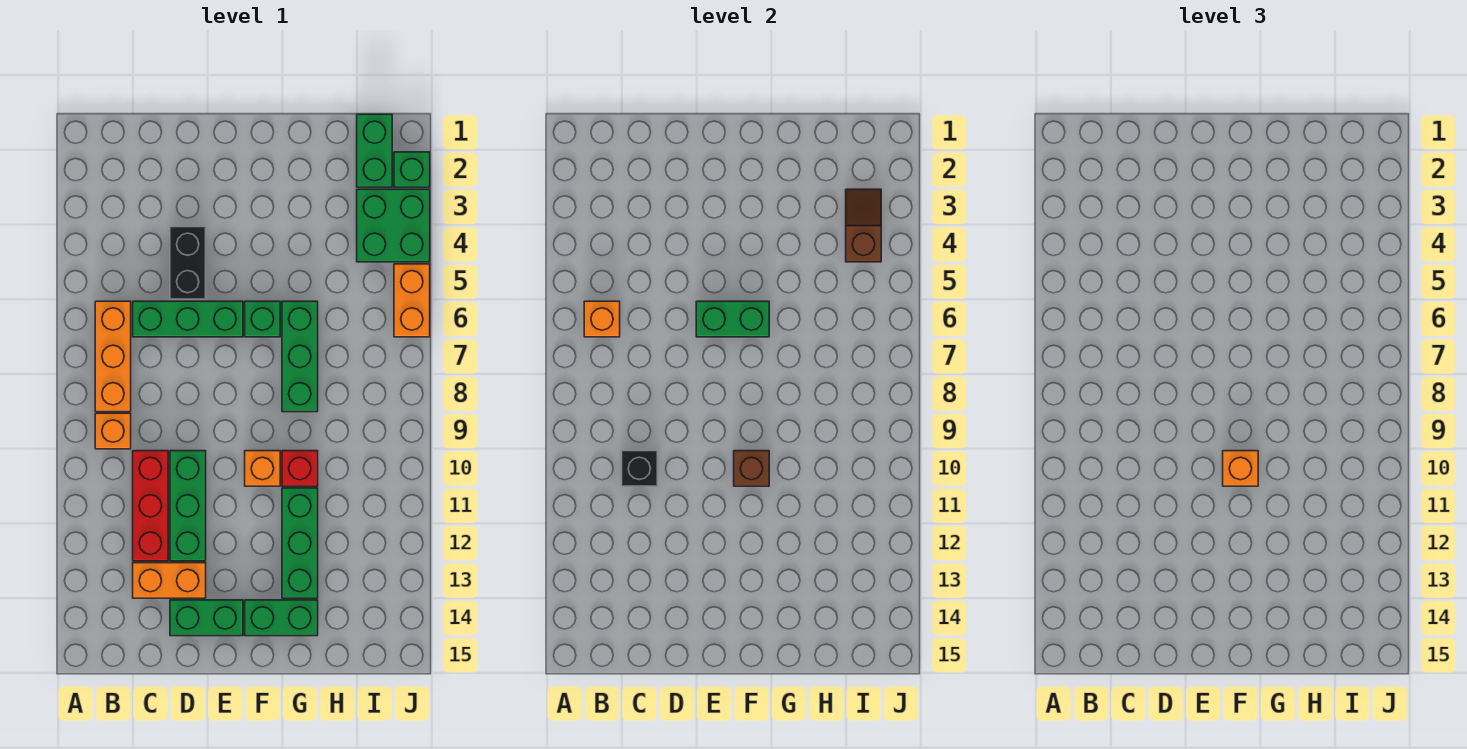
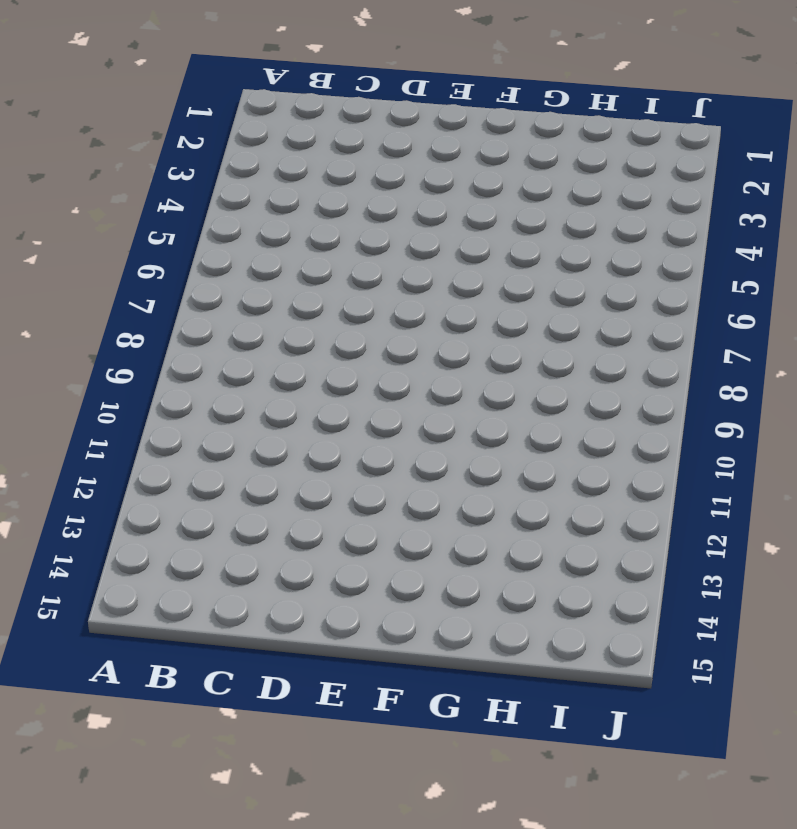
none -> orange 1x3 brick [95,301,131,412]
none -> orange 1x1 brick [95,413,131,449]
none -> green 1x3 brick [133,301,243,337]

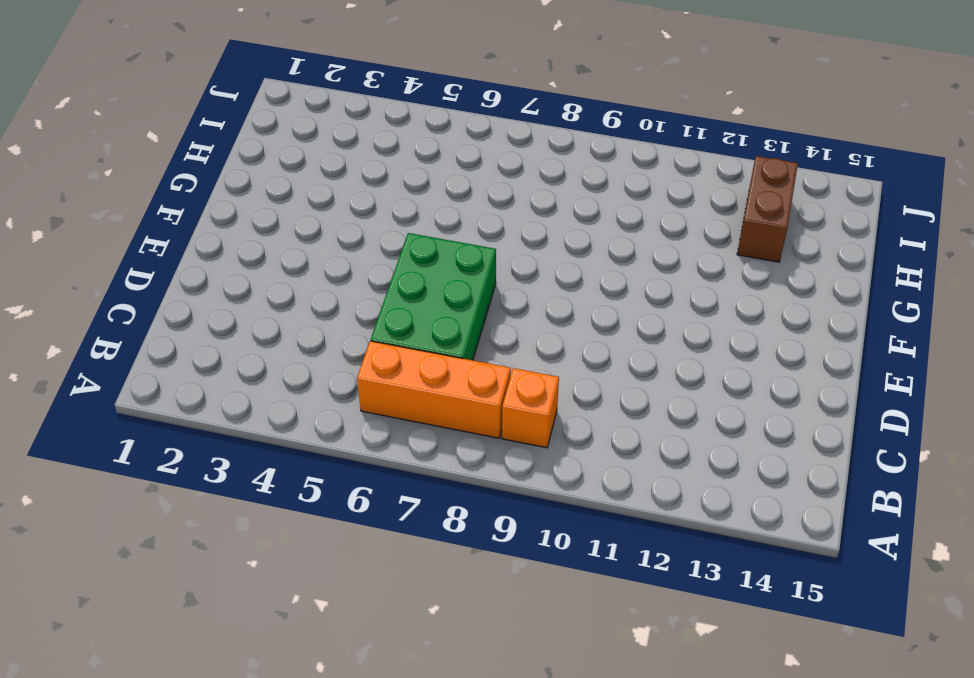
green 2x3 brick [371,233,496,360] -> green 1x3 brick [133,301,243,337]
brown 1x2 brick [737,156,798,262] -> none
none -> red 1x3 brick [133,451,168,561]
none -> orange 1x2 brick [133,563,206,598]
none -> black 1x2 brick [170,227,206,299]

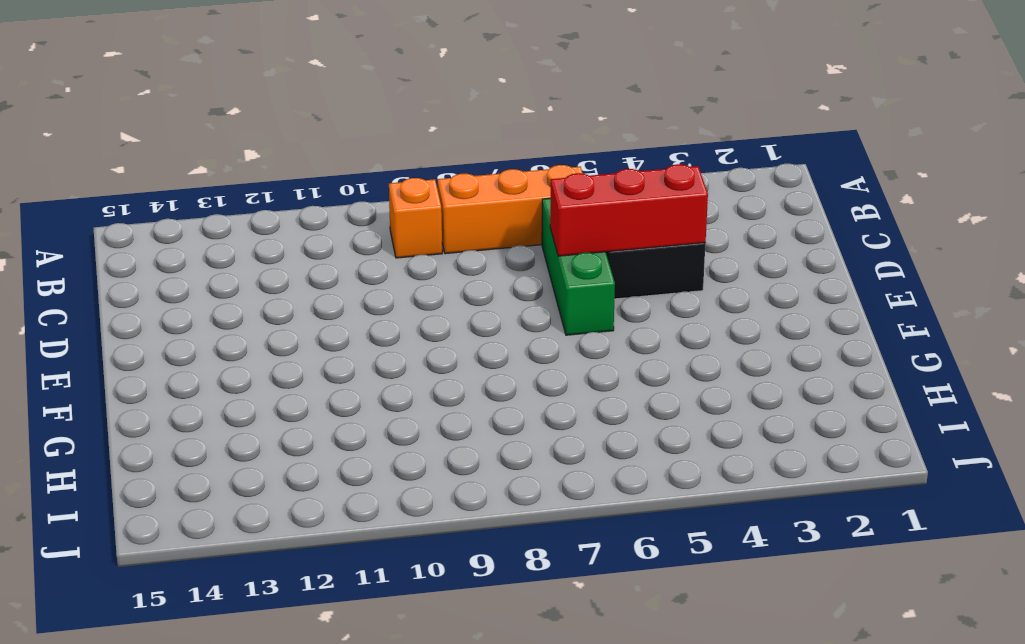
red 1x3 brick [550,164,708,256] -> red 1x3 brick moved to [133,451,168,561]
none -> orange 1x2 brick [133,563,206,598]
none -> green 1x3 brick [170,451,206,561]
none -> green 1x2 brick [170,600,243,636]

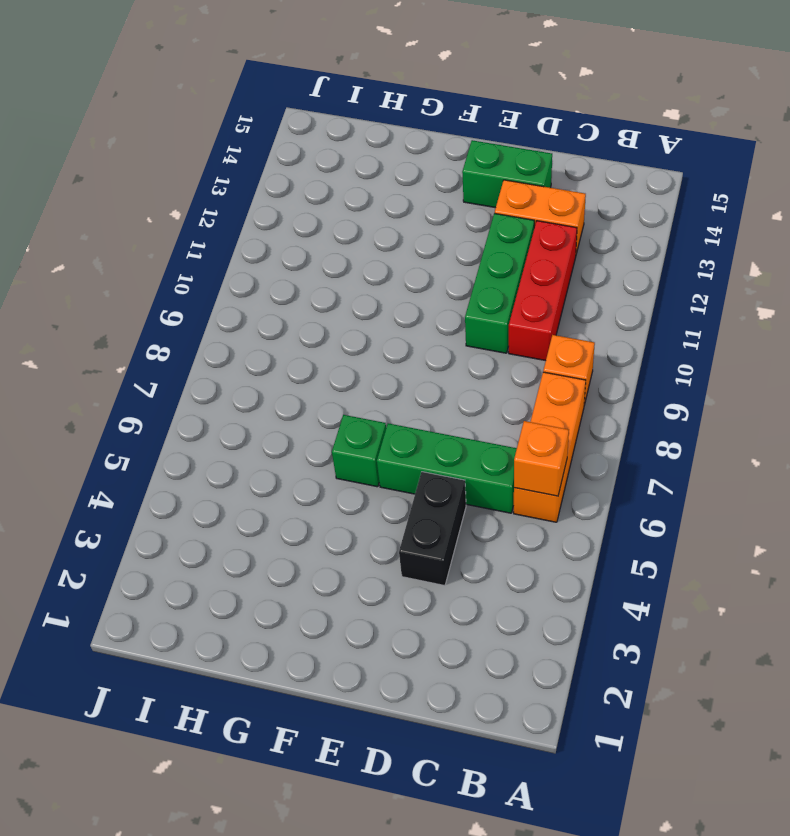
none -> orange 1x1 brick [245,451,280,486]
none -> green 1x2 brick [245,600,318,636]
none -> green 1x3 brick [282,301,318,412]

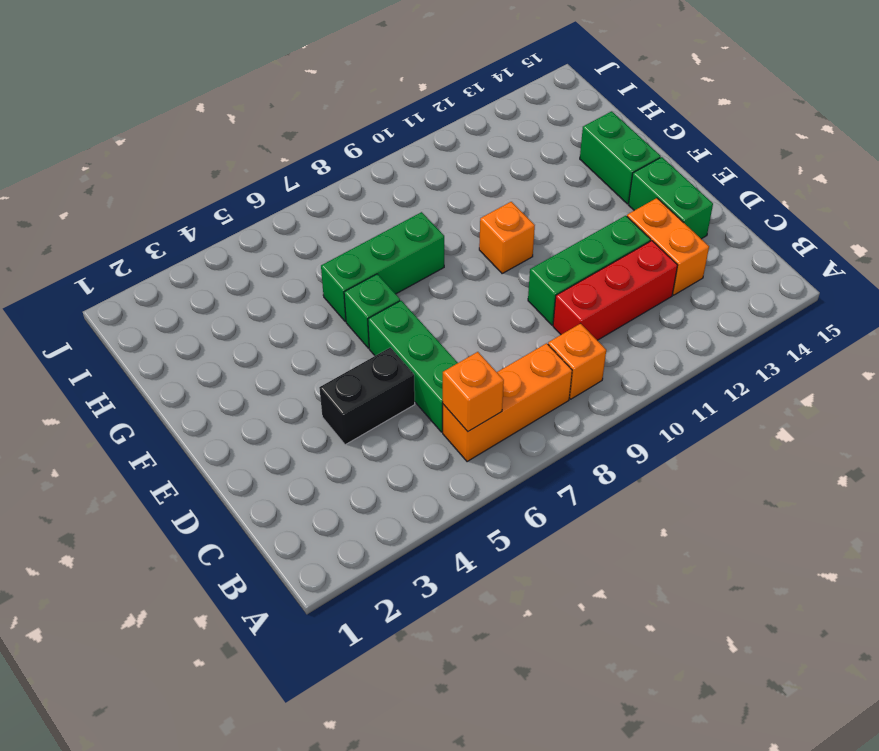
none -> red 1x1 brick [282,451,318,486]
none -> green 1x3 brick [282,488,318,598]
none -> green 1x2 brick [357,114,392,187]

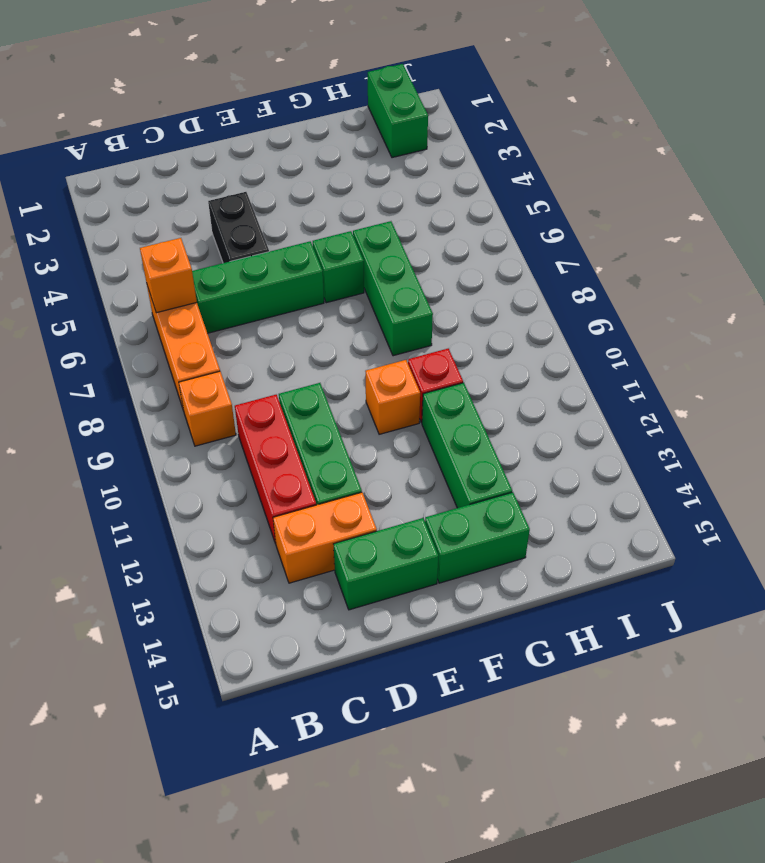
none -> green 2x2 brick [357,189,430,262]
none -> green 1x1 brick [394,152,430,187]
none -> orange 1x2 brick [394,264,430,337]

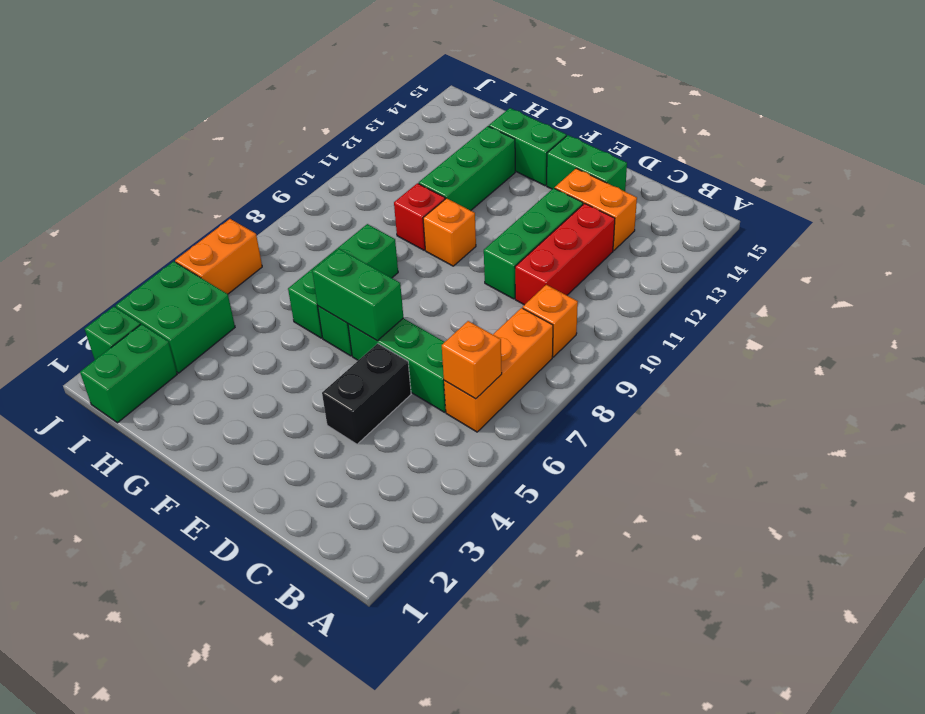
none -> black 1x1 brick [622,451,657,486]
none -> brown 1x1 brick [734,451,769,486]
none -> brown 1x2 slope [846,189,881,262]

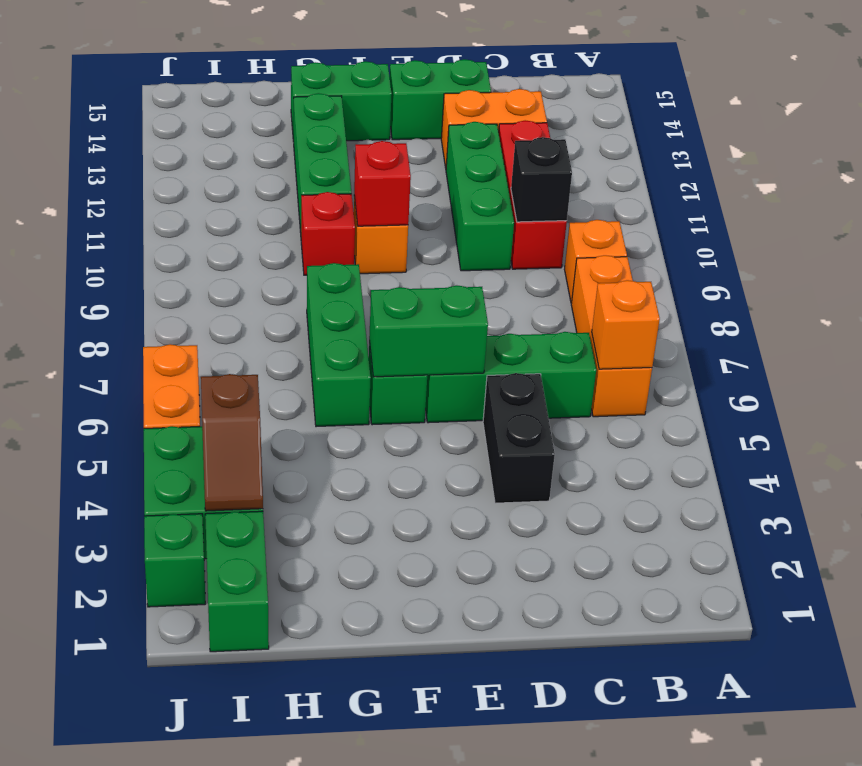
red 1x1 brick [354,141,411,226] -> brown 1x1 brick [734,451,769,486]
none -> orange 1x1 brick [1223,451,1258,486]

